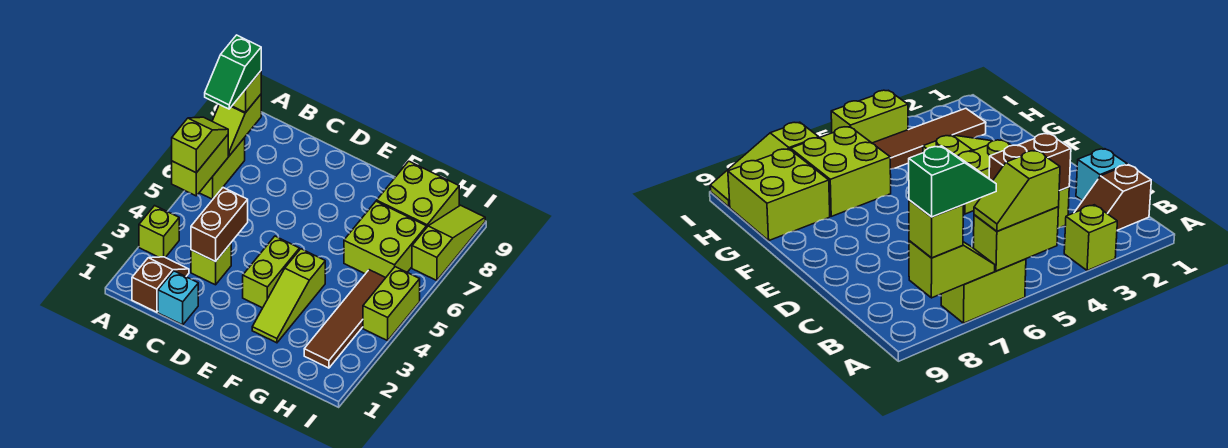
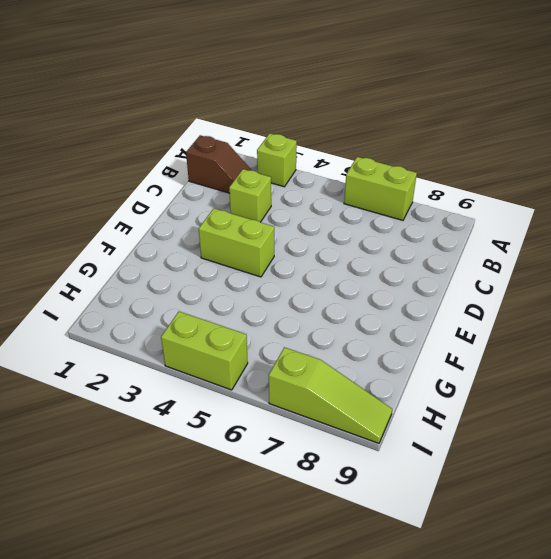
none -> cyan 1x1 brick [158,271,198,325]
none -> lime 1x3 slope [252,249,325,343]
none -> lime 2x2 brick [344,201,426,278]

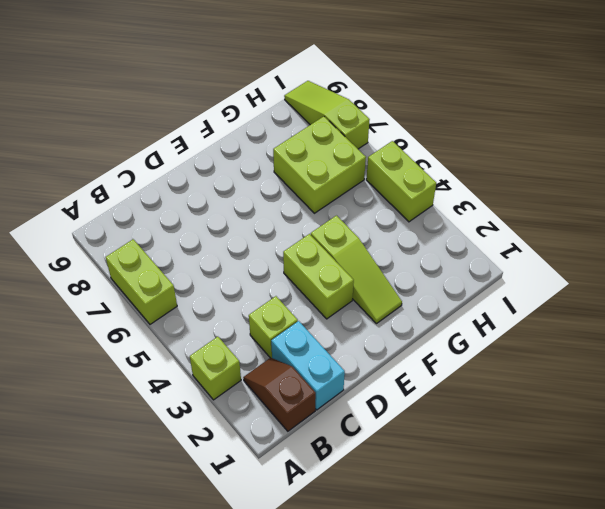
cyan 1x2 brick [271,321,345,410] -> cyan 1x1 brick [158,271,198,325]
none -> lime 2x2 brick [377,161,459,228]
none -> brown 1x4 tile [304,270,385,368]
none -> lime 1x2 brick [172,135,228,196]

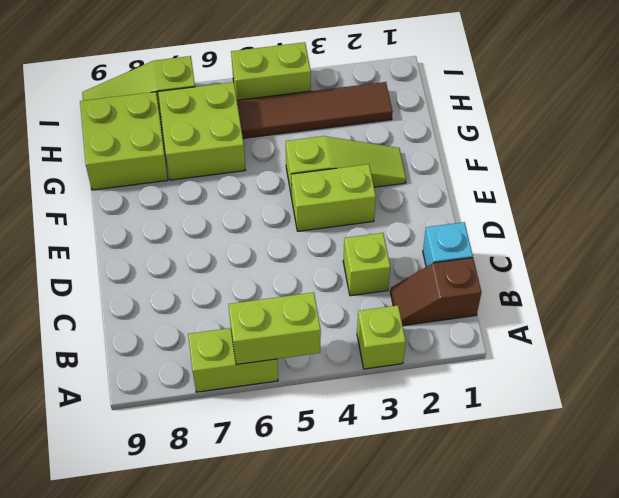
none -> lime 1x2 slope [212,95,261,156]
none -> brown 1x2 brick [191,188,248,262]
none -> lime 1x2 slope [172,117,228,173]

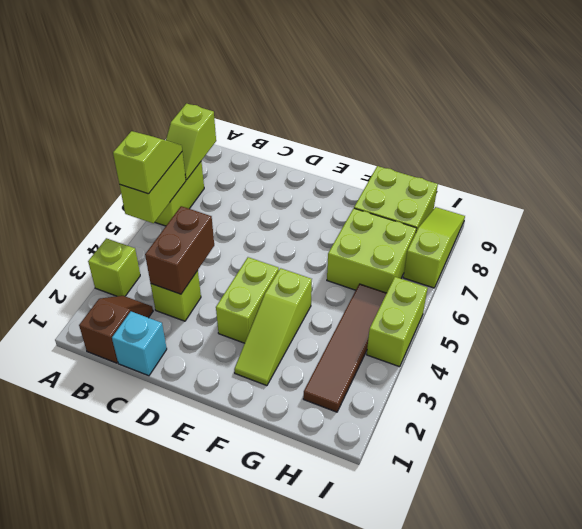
none -> lime 1x1 brick [232,71,261,112]
none -> green 1x2 slope [205,35,261,109]

